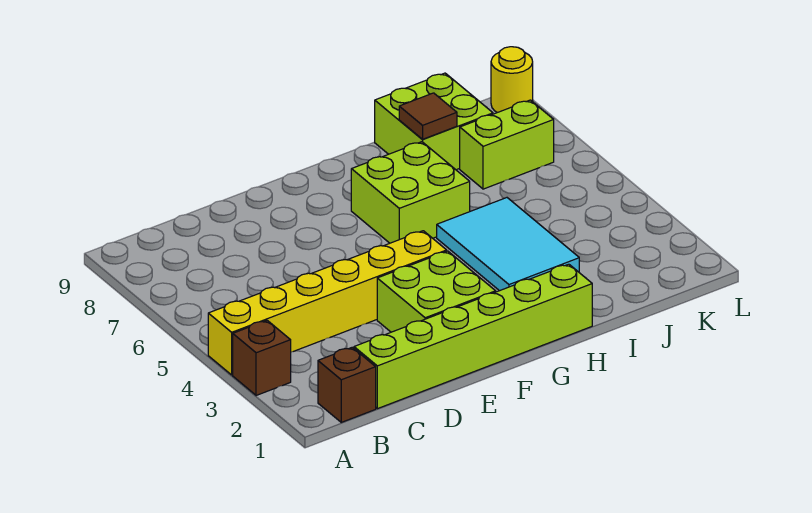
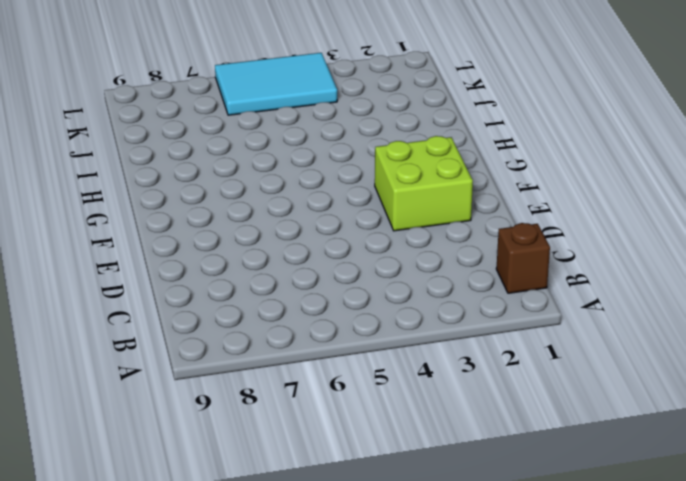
cyan 2x3 tile [215,53,337,115] -> cyan 2x3 tile moved to [437,198,579,291]
none -> brown 1x1 brick [233,320,291,396]
none -> yellow 1x6 brick [208,231,447,375]

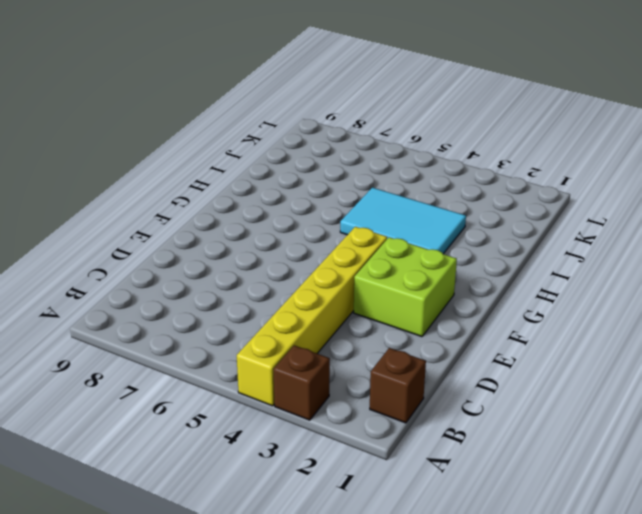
none -> lime 1x6 brick [354,264,592,409]
none -> lime 2x2 brick [351,142,470,243]

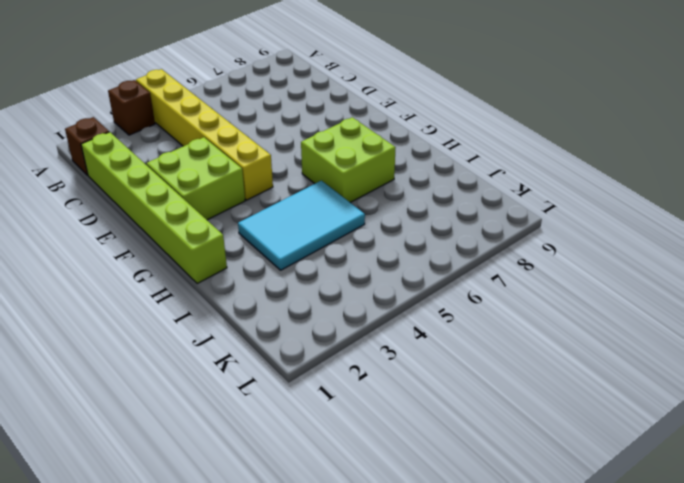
none -> lime 2x2 brick [375,73,493,170]
none -> lime 1x2 brick [460,100,554,189]

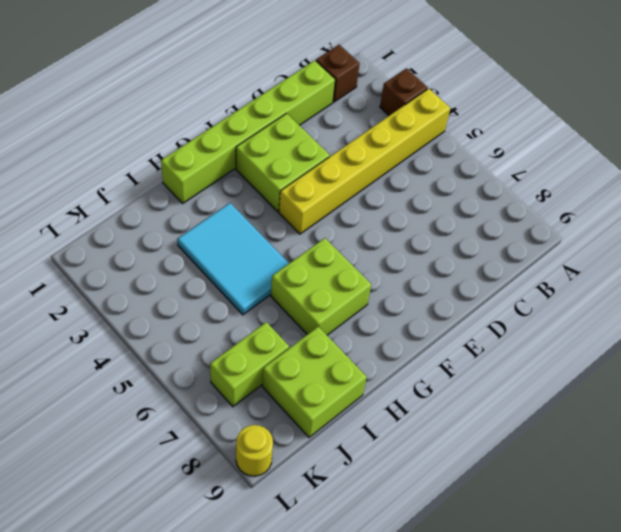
none -> brown 1x1 tile [399,93,457,139]

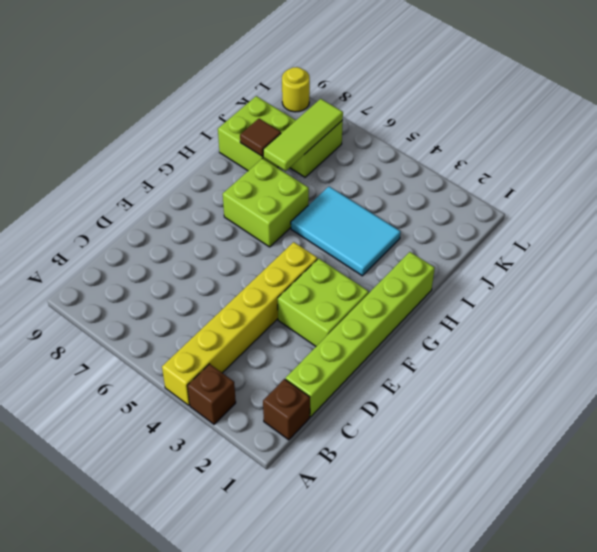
lime 1x3 tile [263,99,343,171] -> none

